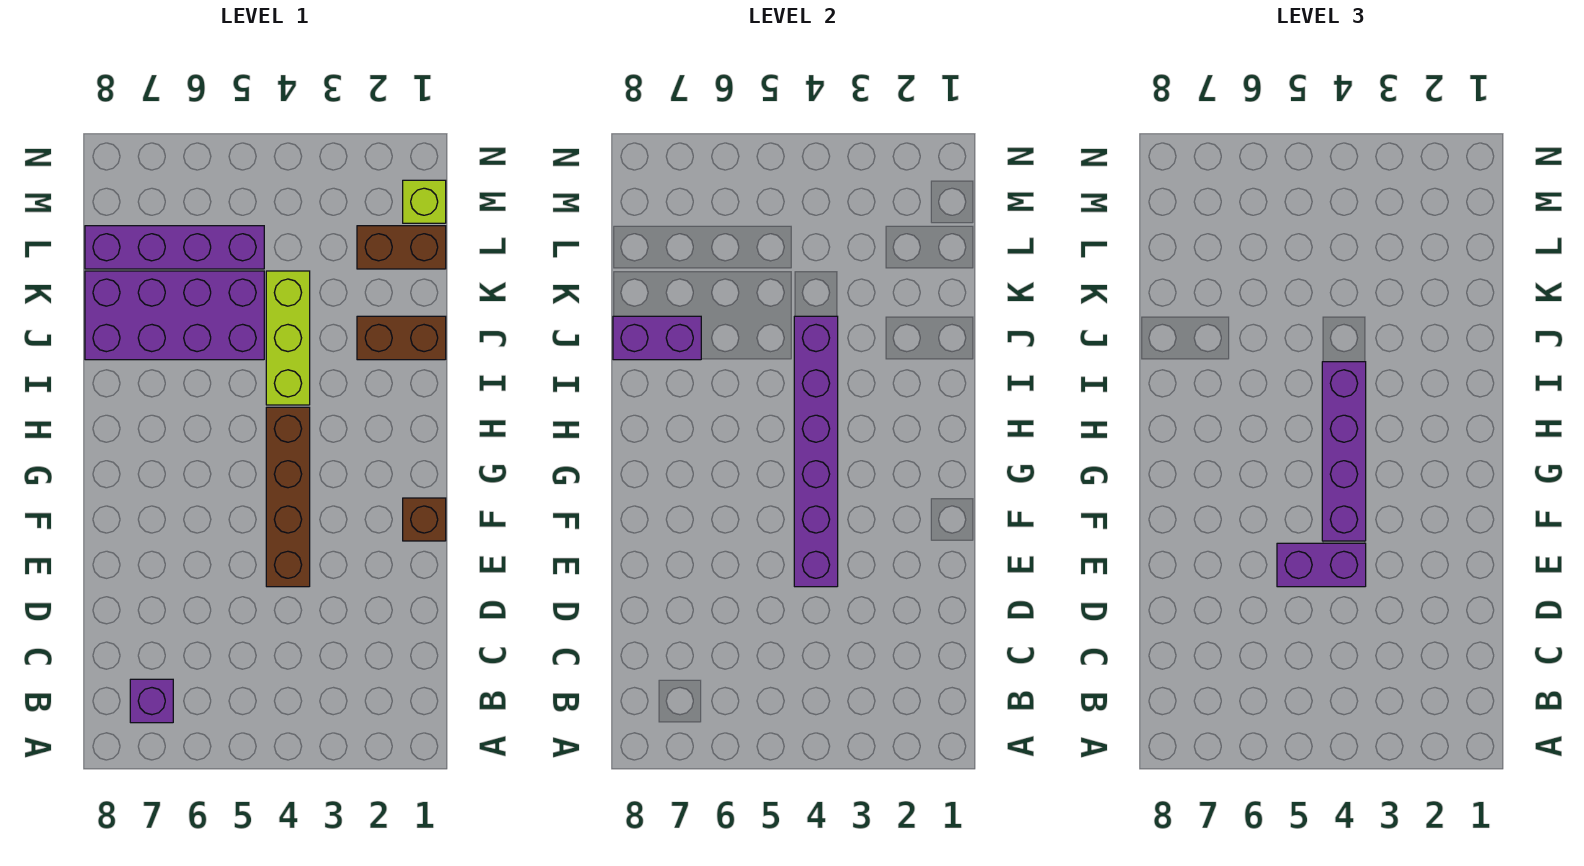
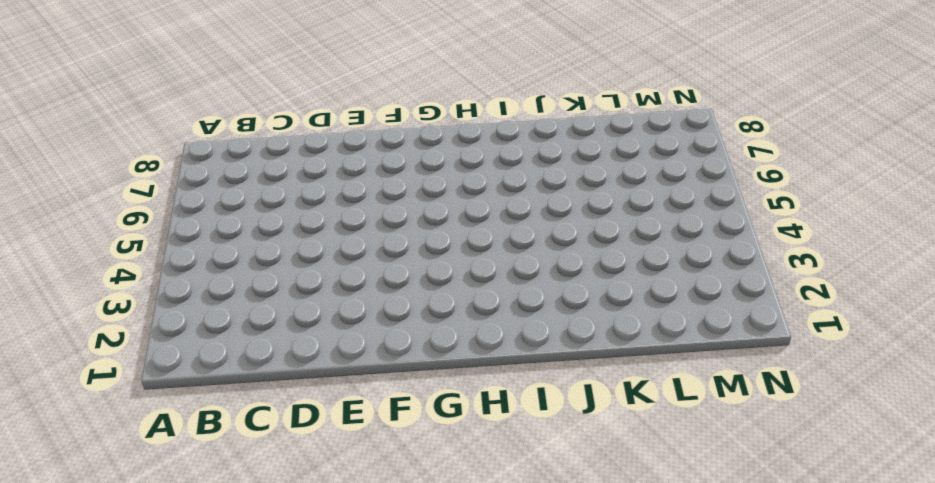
none -> purple 1x1 brick [130,679,173,723]
none -> brown 1x4 brick [266,407,310,587]
none -> brown 1x1 brick [403,498,446,541]

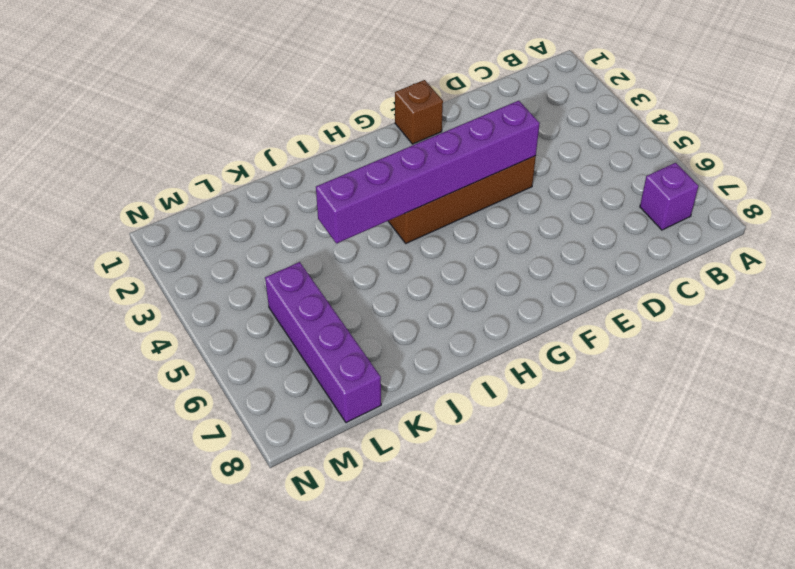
none -> lime 1x3 brick [266,271,310,405]
none -> brown 1x2 brick [357,316,446,360]
none -> purple 2x4 brick [85,271,264,360]

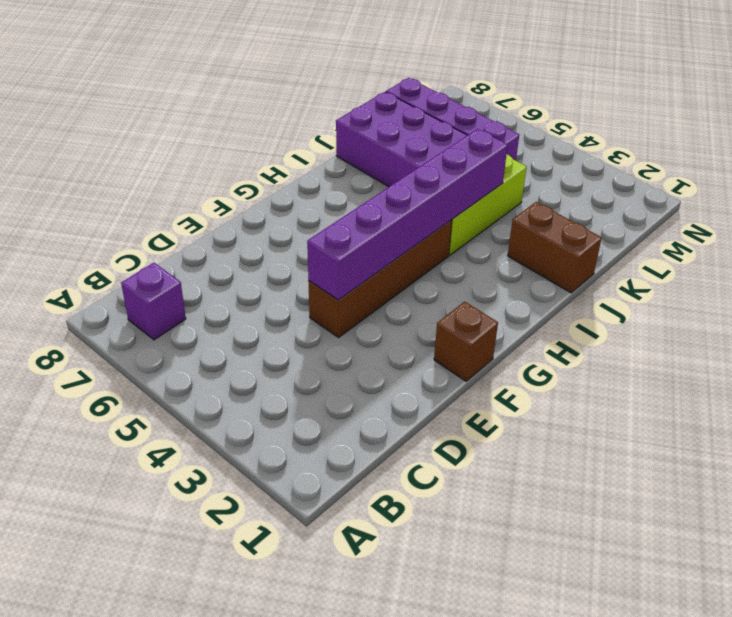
none -> brown 1x2 brick [357,226,446,269]
none -> lime 1x1 brick [403,180,446,223]
none -> purple 1x2 brick [613,316,701,360]

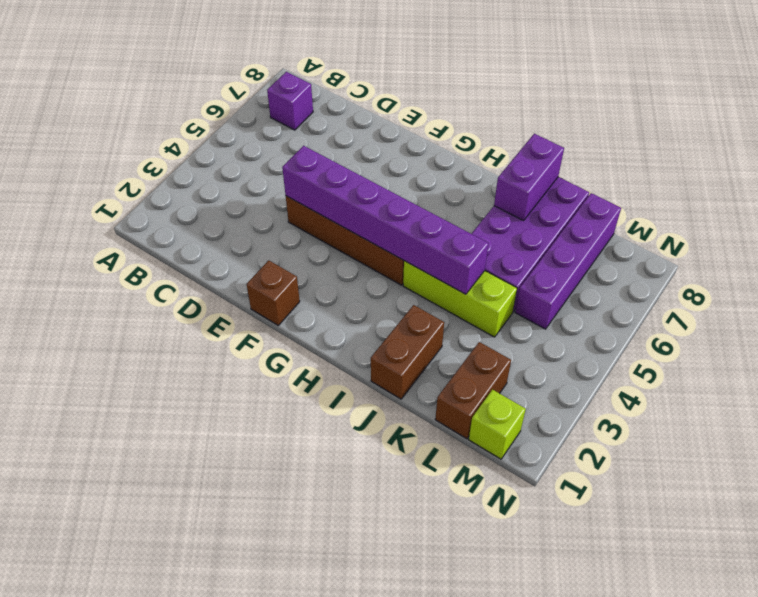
none -> purple 1x2 brick [1277,543,1366,587]
none -> purple 1x4 brick [1322,362,1366,541]

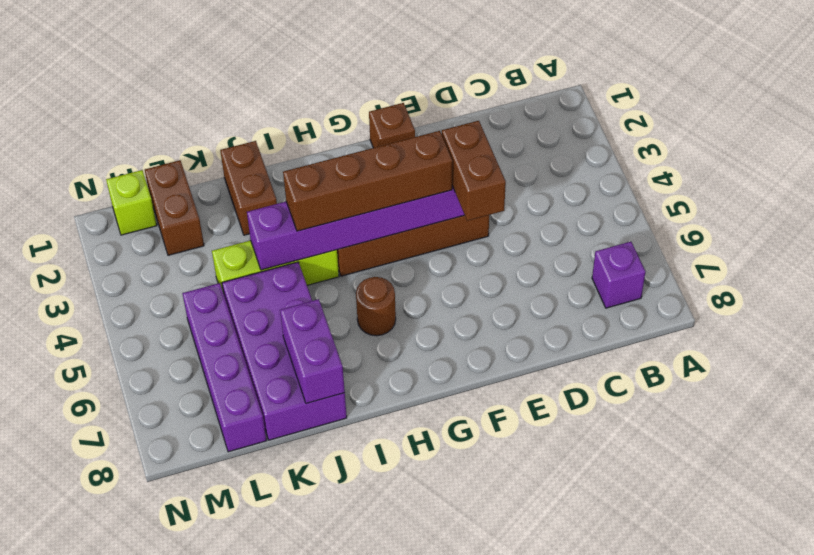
brown 1x2 brick [442,121,506,221] -> purple 1x2 brick [1277,543,1366,587]
brown 1x4 brick [283,131,452,231] -> purple 1x4 brick [1322,362,1366,541]
brown 1x1 round brick [356,277,396,336] -> none

